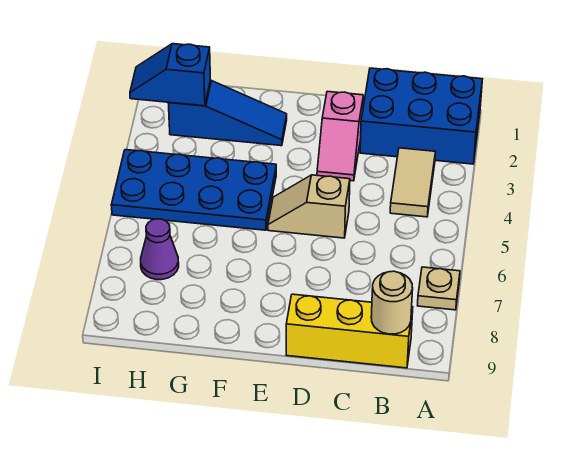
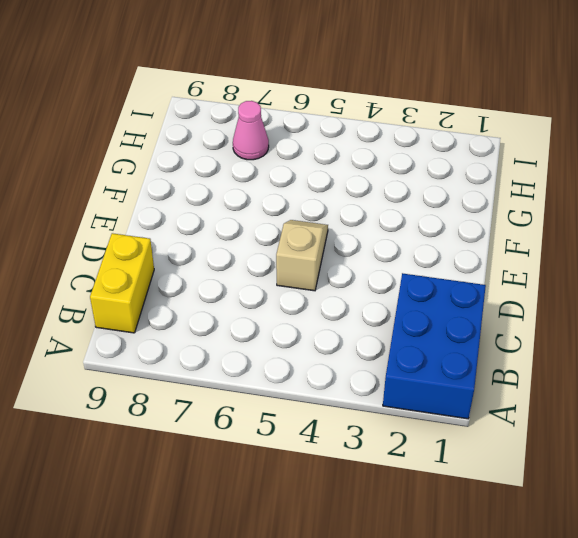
yellow 1x2 brick [90,233,154,333] -> yellow 1x3 brick [286,294,413,368]
pink 1x1 cone [233,101,269,160] -> purple 1x1 cone [141,219,179,280]
none -> tan 1x1 plate [417,267,460,310]
none -> tan 1x2 tile [390,148,435,217]

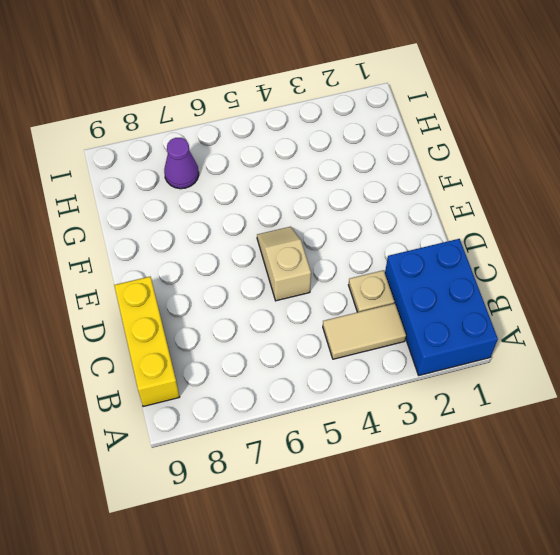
tan 1x1 plate [349,270,394,312] -> tan 1x1 plate moved to [417,267,460,310]
none -> pink 1x2 slope [317,91,363,181]
none -> blue 1x3 slope [168,80,287,146]

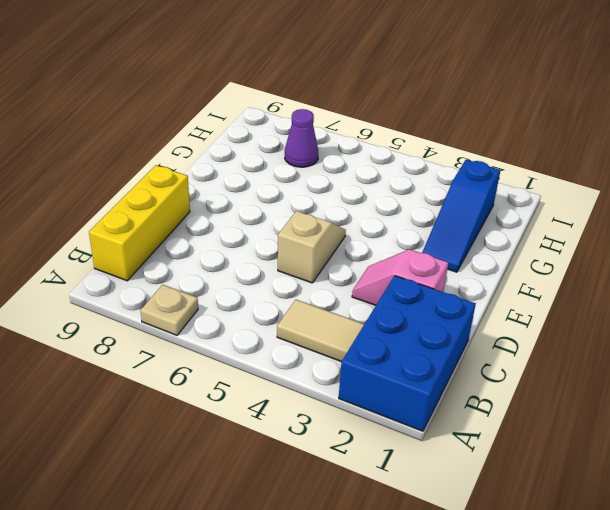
none -> blue 2x4 plate [111,150,276,230]
none -> tan 1x1 round brick [371,271,413,334]

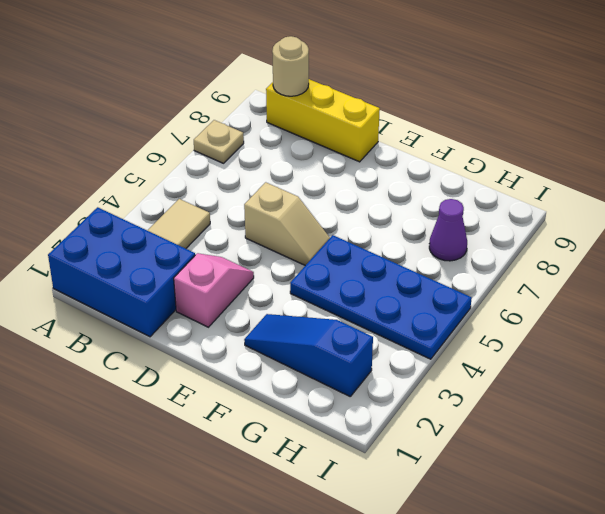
none -> blue 1x2 slope [130,44,210,106]

